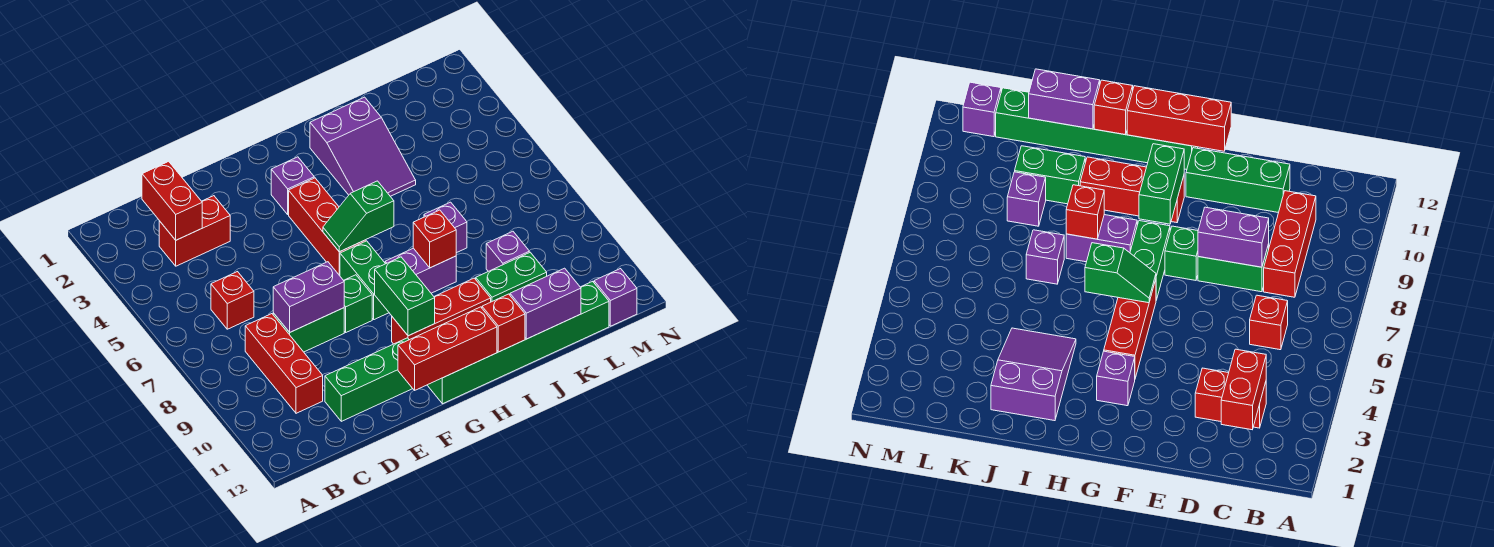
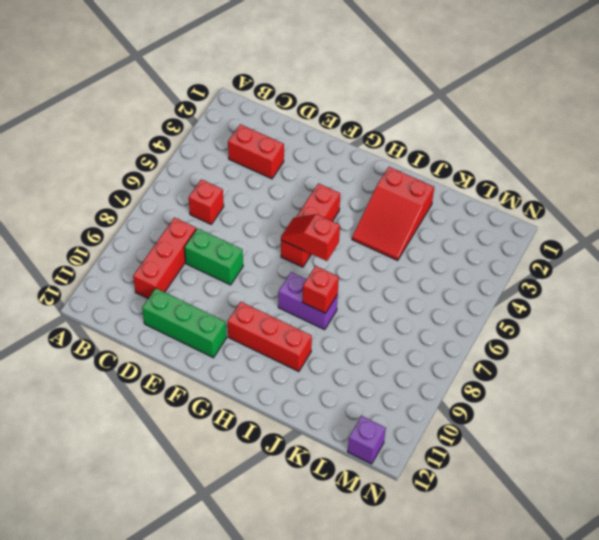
red 1x2 slope [281,214,340,261] -> green 1x2 slope [323,181,394,252]
red 2x3 slope [352,167,434,260] -> purple 2x3 slope [310,97,416,196]
none -> green 1x1 brick [344,275,372,332]
none -> purple 1x1 brick [271,157,314,214]
none -> green 1x2 brick [340,241,389,320]

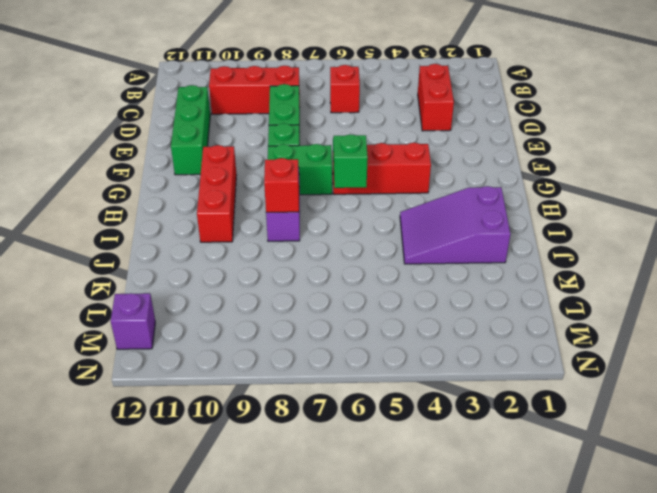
none -> purple 1x1 brick [271,157,314,214]
none -> green 1x6 brick [427,281,609,404]
none -> purple 1x1 brick [424,202,467,253]

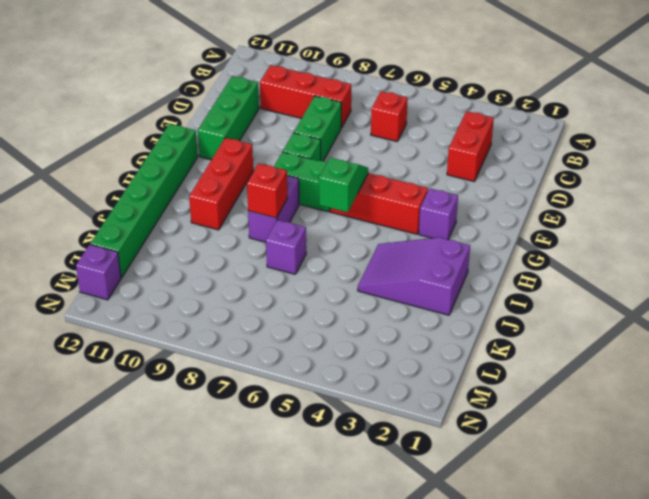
none -> green 1x2 brick [476,252,547,302]
none -> purple 1x1 brick [486,231,529,271]
none -> red 1x2 brick [142,161,202,240]

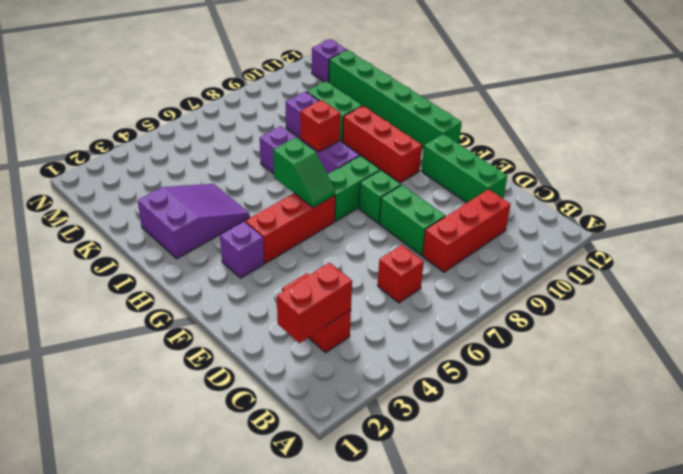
none -> purple 1x2 brick [273,262,344,332]
none -> red 1x3 brick [398,307,497,390]
none -> green 1x2 brick [375,257,435,336]

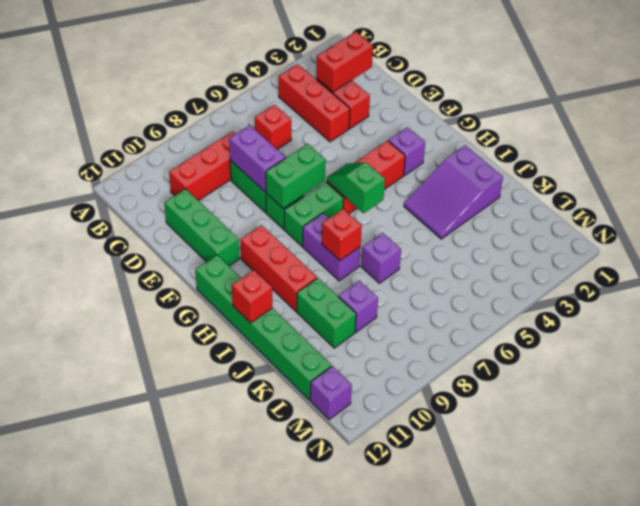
red 1x3 brick [279,64,350,142] -> red 1x3 brick moved to [398,307,497,390]
green 1x2 brick [266,144,326,209] -> green 1x2 brick moved to [375,257,435,336]
none -> purple 1x2 brick [510,268,581,339]

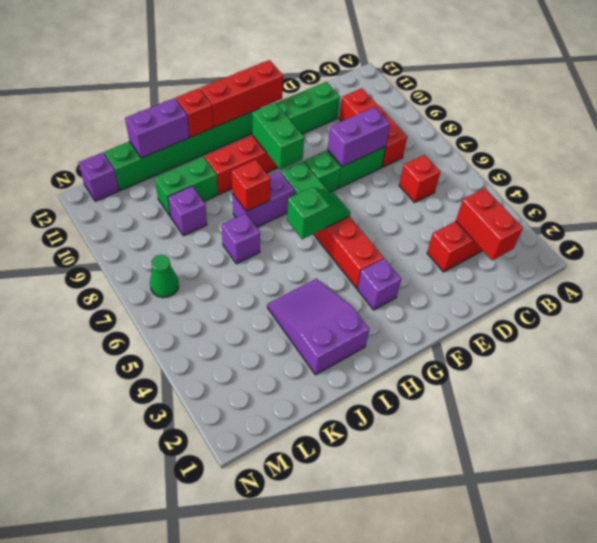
green 1x1 cone [150,255,179,298] -> none

